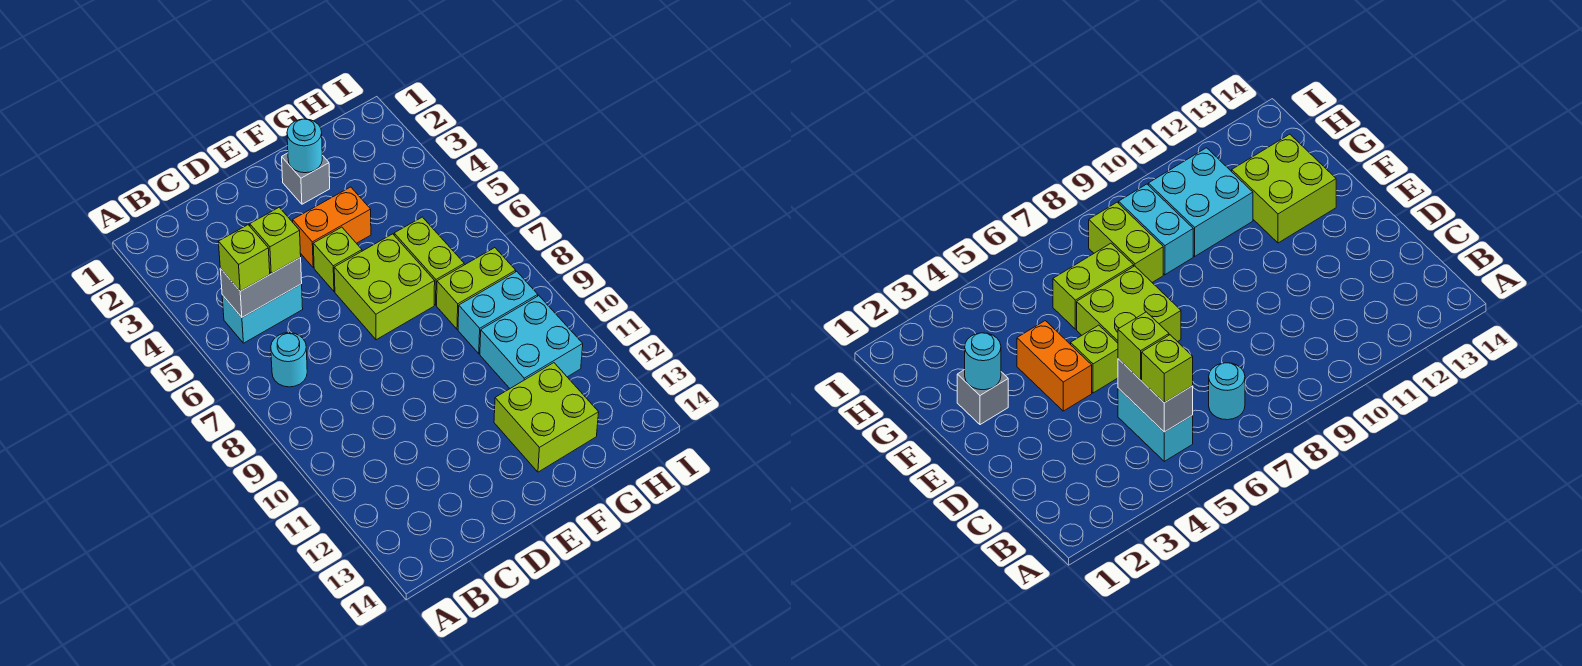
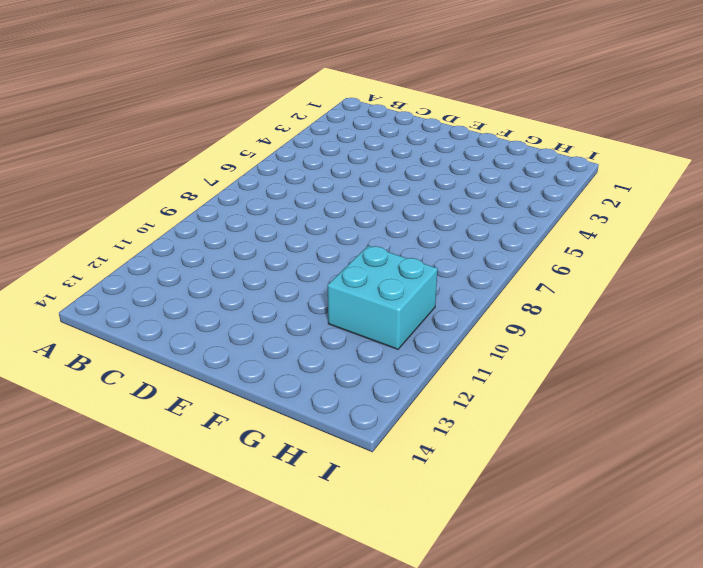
none -> cyan 1x2 brick [222,284,303,343]
none -> cyan 1x1 round brick [271,333,307,387]
none -> orange 1x2 brick [293,187,371,268]

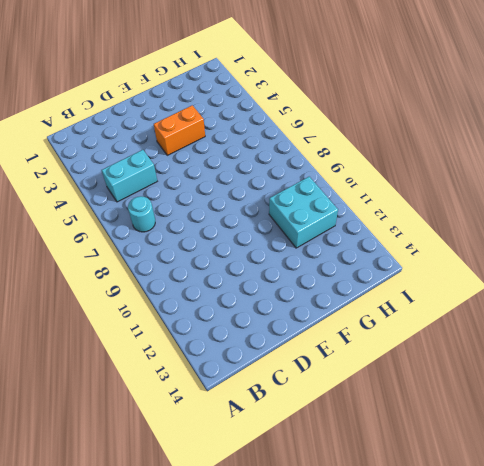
none -> lime 1x1 brick [313,227,362,291]
none -> lime 2x2 brick [334,234,435,340]
none -> grey 1x1 brick [282,153,330,204]

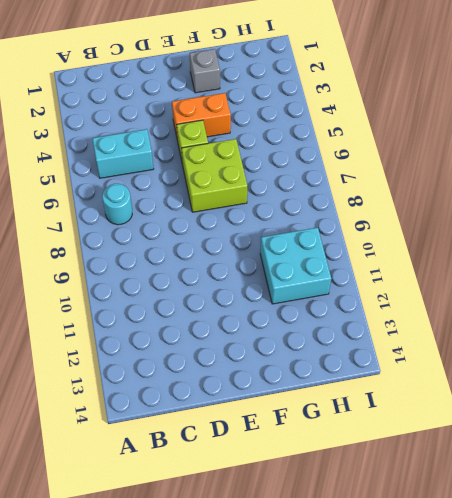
none -> lime 2x2 brick [494,363,599,472]
none -> lime 1x2 brick [394,217,464,305]
none -> lime 1x2 brick [437,248,516,329]

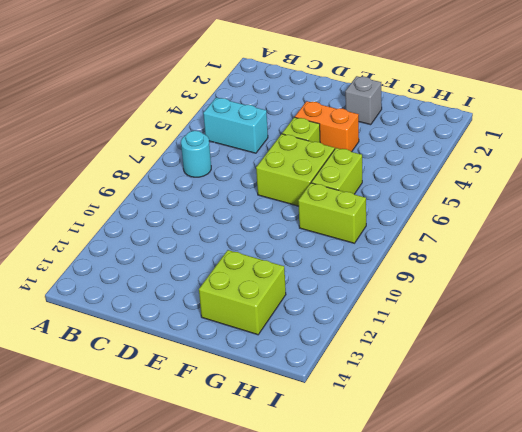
none -> cyan 1x2 brick [458,272,538,354]
none -> cyan 2x2 brick [480,296,583,388]
none -> grey 1x2 brick [220,257,302,317]

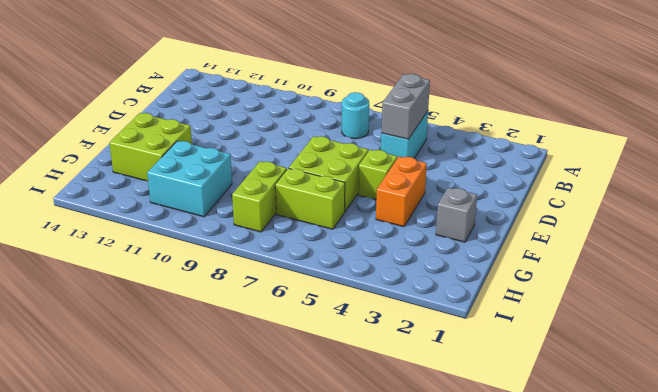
none -> cyan 1x2 brick [458,272,538,354]
none -> cyan 1x1 round brick [287,119,322,173]
none -> lime 1x1 brick [218,225,270,291]

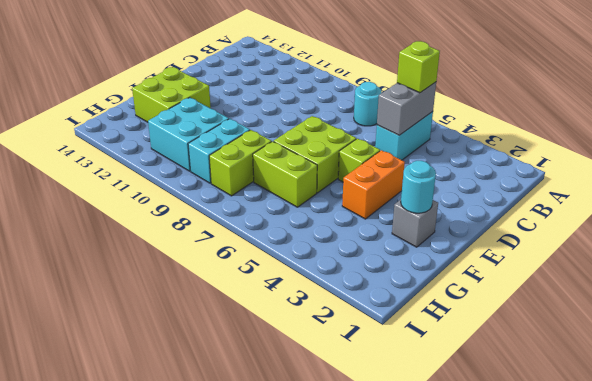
none -> lime 1x1 brick [250,207,301,274]

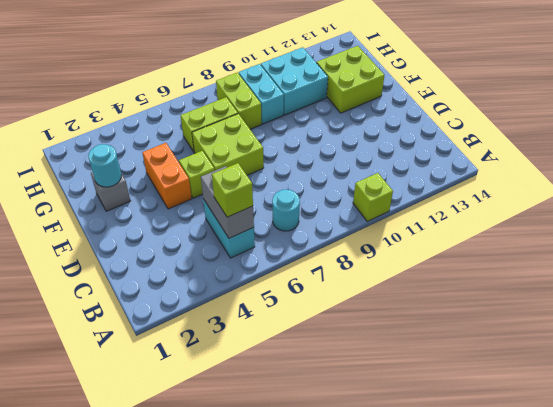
lime 1x1 brick [353,173,393,221] -> lime 1x1 brick moved to [250,207,301,274]

